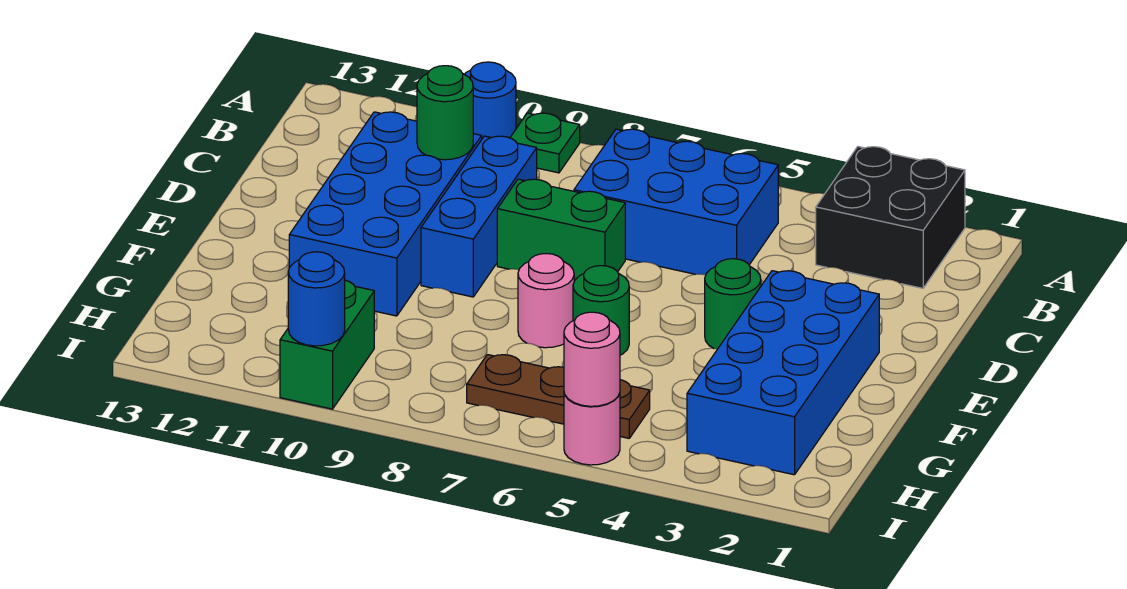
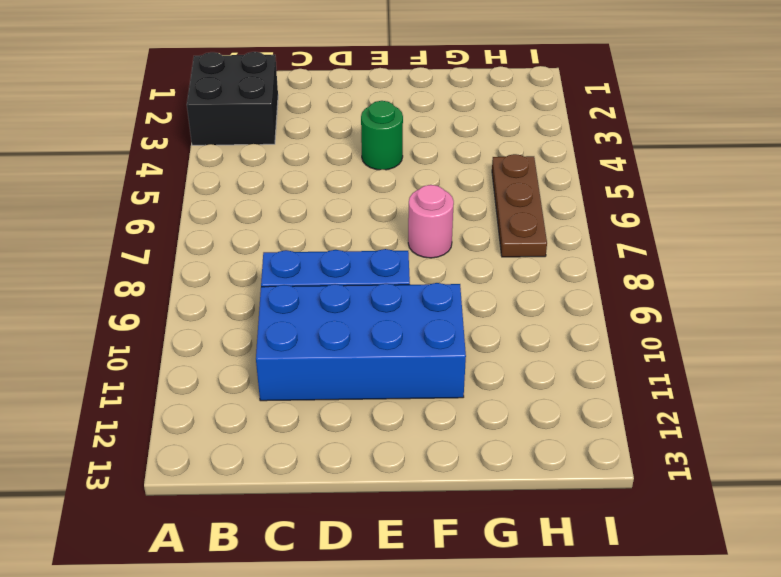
none -> green 1x1 plate [510,113,580,173]
none -> blue 1x1 round brick [464,62,516,139]
none -> blue 2x3 brick [574,129,778,275]

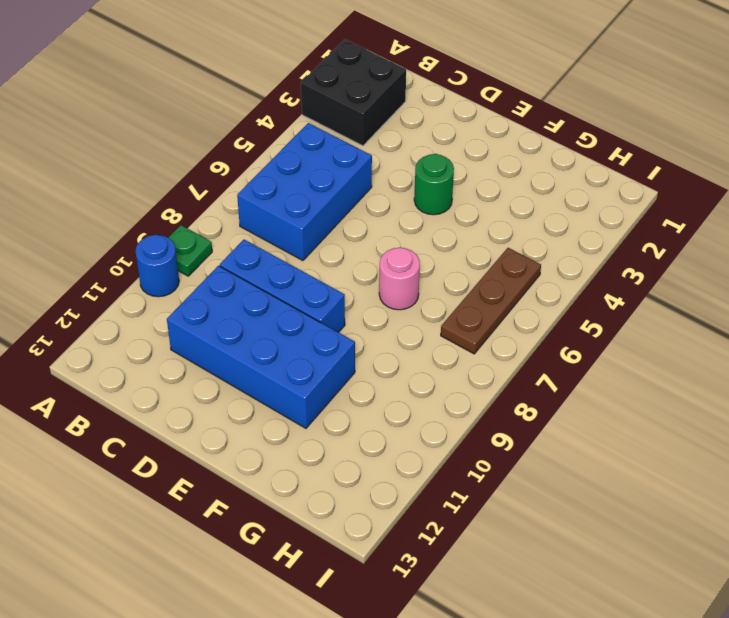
none -> green 1x2 brick [497,179,625,281]
none -> blue 2x4 brick [687,271,879,475]
none -> green 1x1 round brick [573,266,629,355]

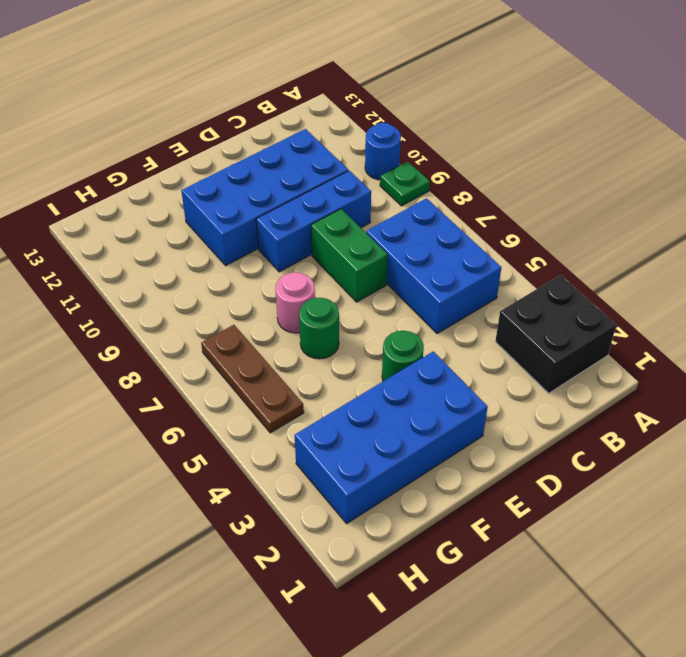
none -> green 1x2 brick [280,280,374,409]
none -> pink 1x1 round brick [564,393,620,465]
none -> green 1x1 round brick [417,66,473,160]

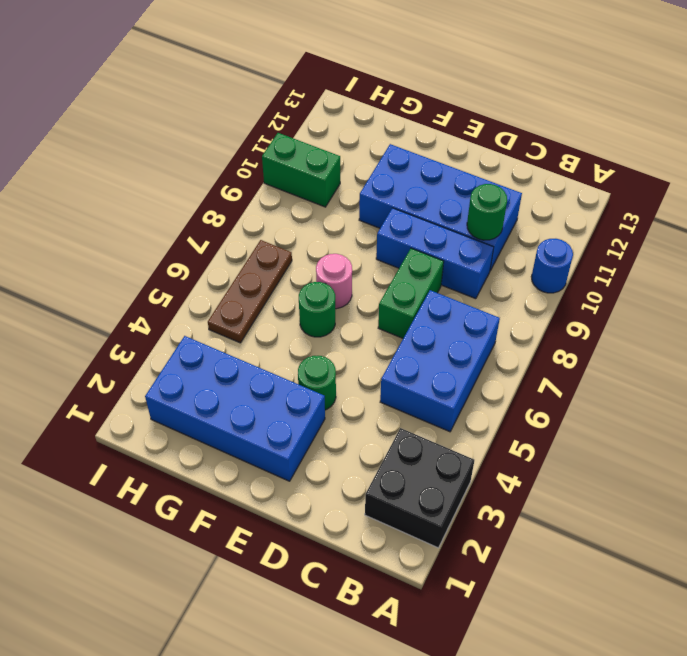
none -> green 1x1 plate [510,113,580,173]
none -> pink 1x1 round brick [564,393,620,465]
none -> pink 1x1 round brick [564,312,620,406]

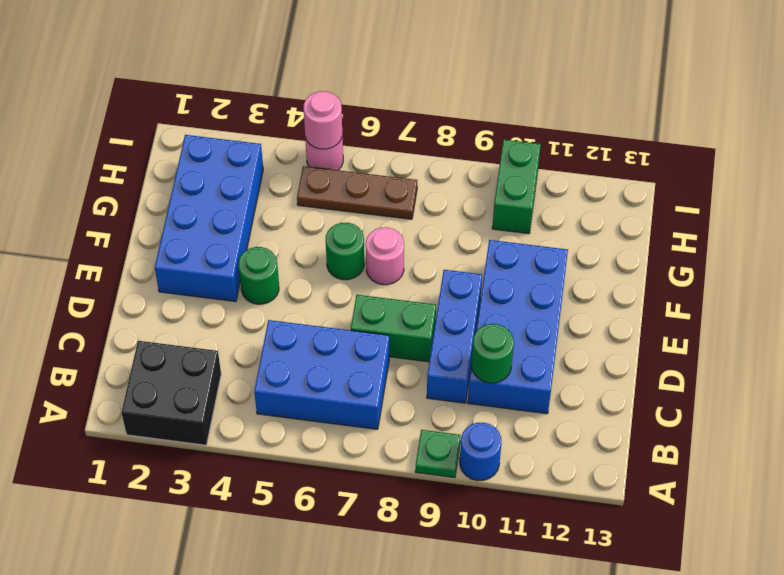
none -> blue 1x1 round brick [288,252,345,346]

